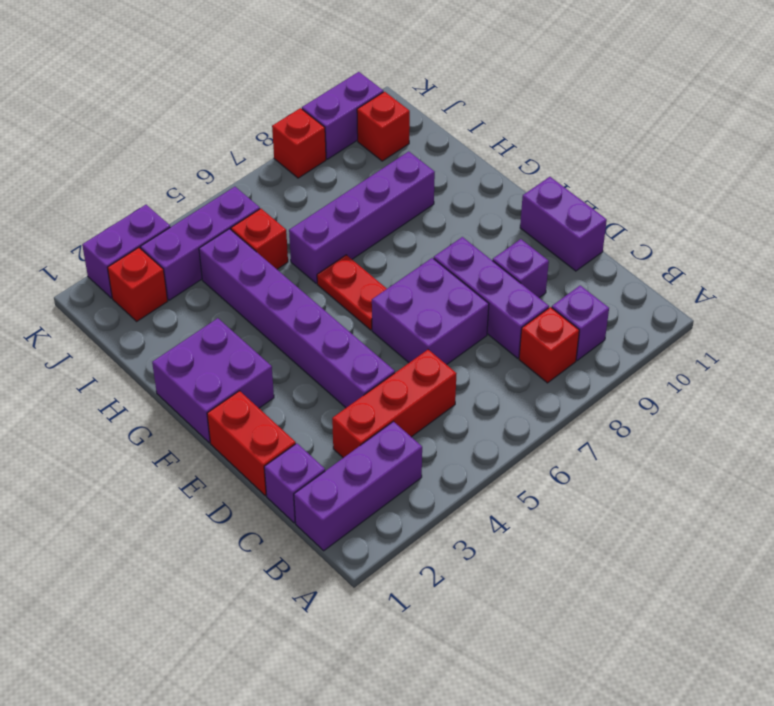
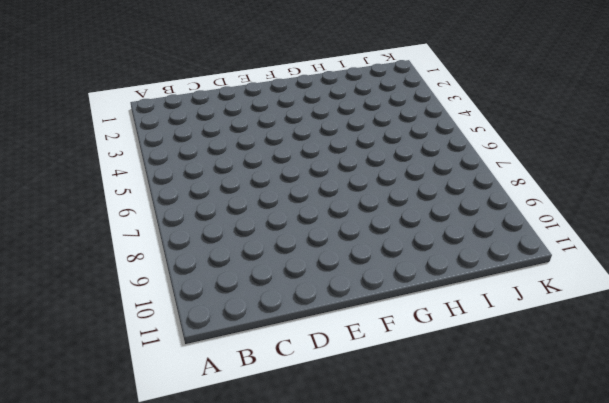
none -> purple 1x3 brick [294,422,422,551]
none -> red 1x1 brick [519,307,579,383]
none -> purple 1x1 brick [552,286,609,360]

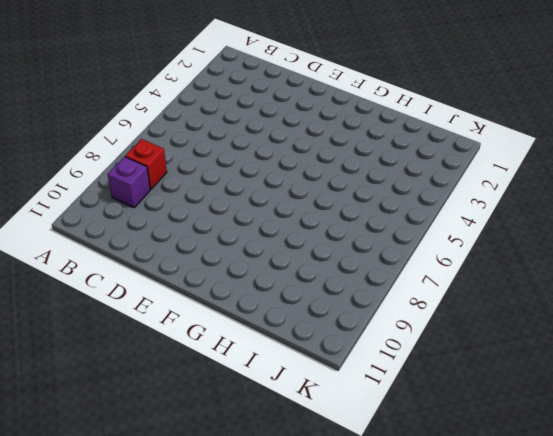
none -> purple 1x3 brick [294,422,422,551]
none -> purple 1x1 brick [264,443,325,523]
none -> red 1x3 brick [332,350,457,458]

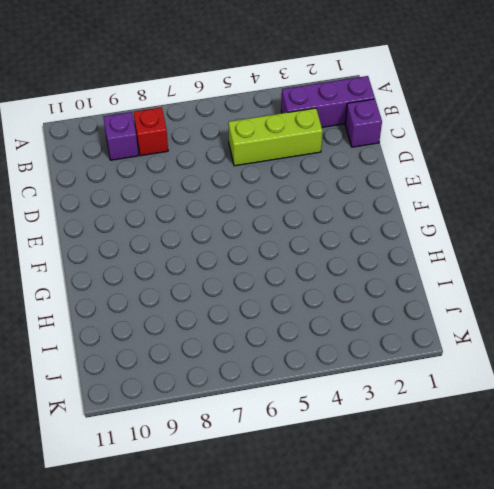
lime 1x3 brick [228,108,323,166] -> red 1x3 brick [332,350,457,458]
none -> purple 1x3 brick [434,237,549,358]
none -> red 1x2 brick [207,391,296,496]
none -> purple 1x6 brick [199,229,395,408]

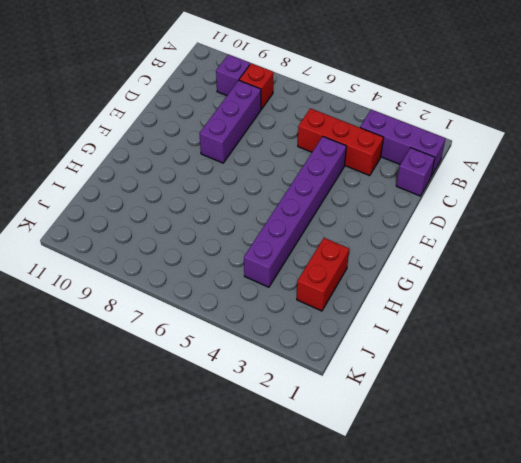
red 1x2 brick [297,238,349,311] -> red 1x2 brick moved to [207,391,296,496]
none -> purple 2x2 brick [372,258,489,365]
none -> purple 1x1 brick [493,239,549,298]
none -> purple 1x2 brick [520,177,607,271]

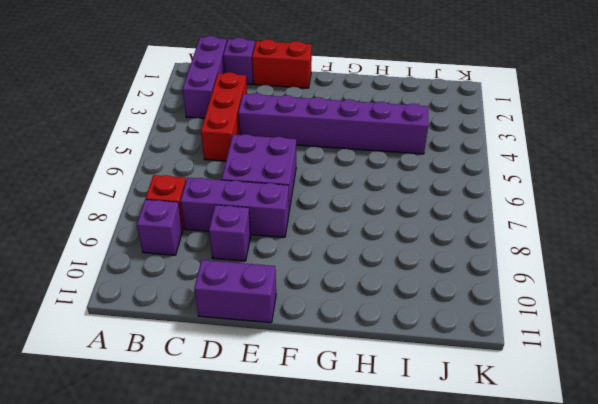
none -> purple 2x2 brick [152,318,274,443]
none -> red 1x2 plate [317,255,387,330]
none -> purple 1x4 brick [289,151,435,283]

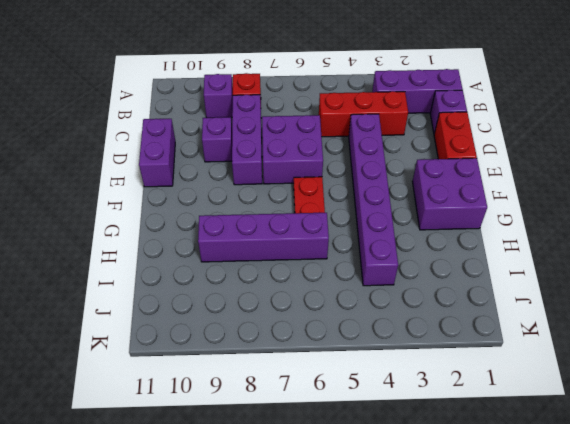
none -> red 1x1 brick [231,209,288,269]
none -> red 1x1 brick [108,248,168,321]
none -> purple 1x3 brick [141,187,260,300]

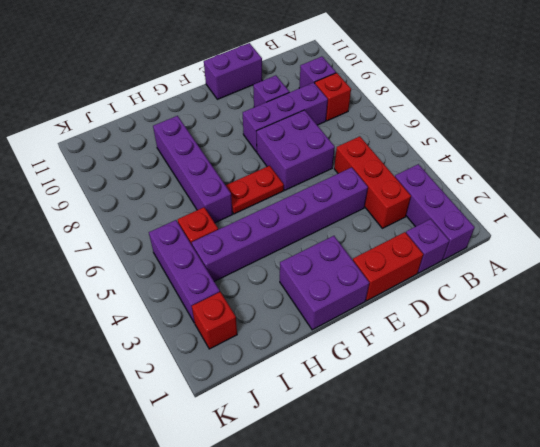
none -> red 1x1 brick [357,92,410,161]
none -> purple 1x2 brick [82,205,170,298]
none -> red 1x1 brick [272,108,326,178]

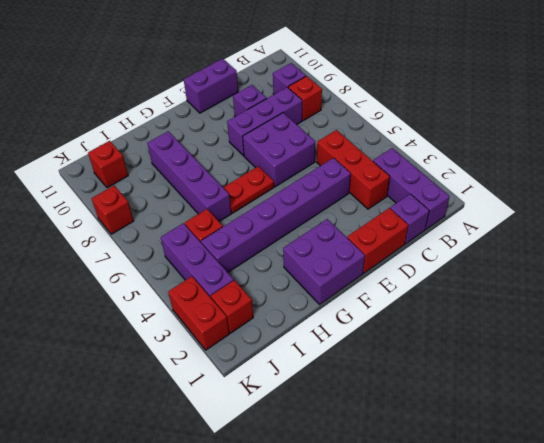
red 1x2 brick [168,276,229,350] -> purple 1x2 brick [82,205,170,298]
none -> purple 1x2 brick [302,72,383,159]

